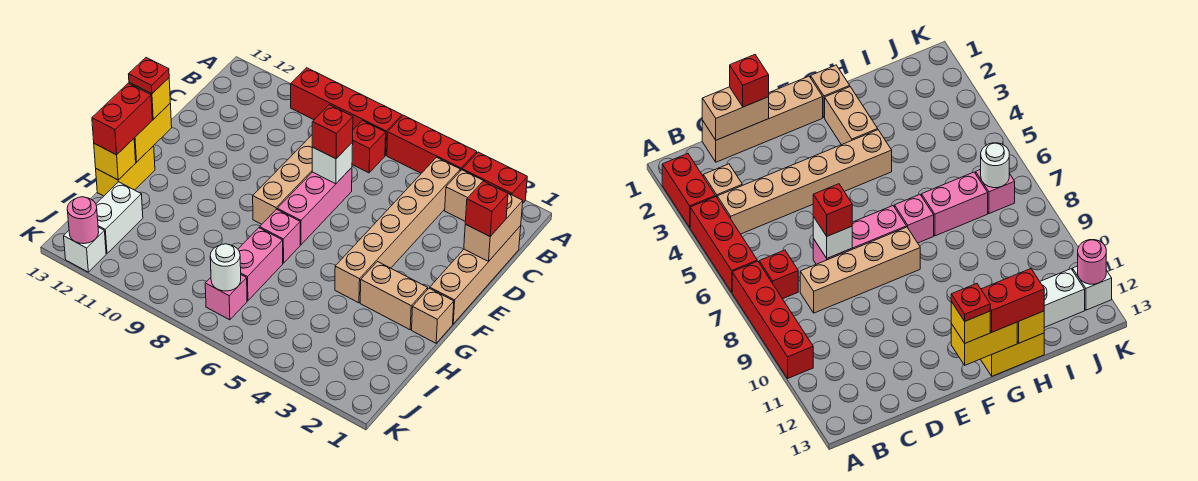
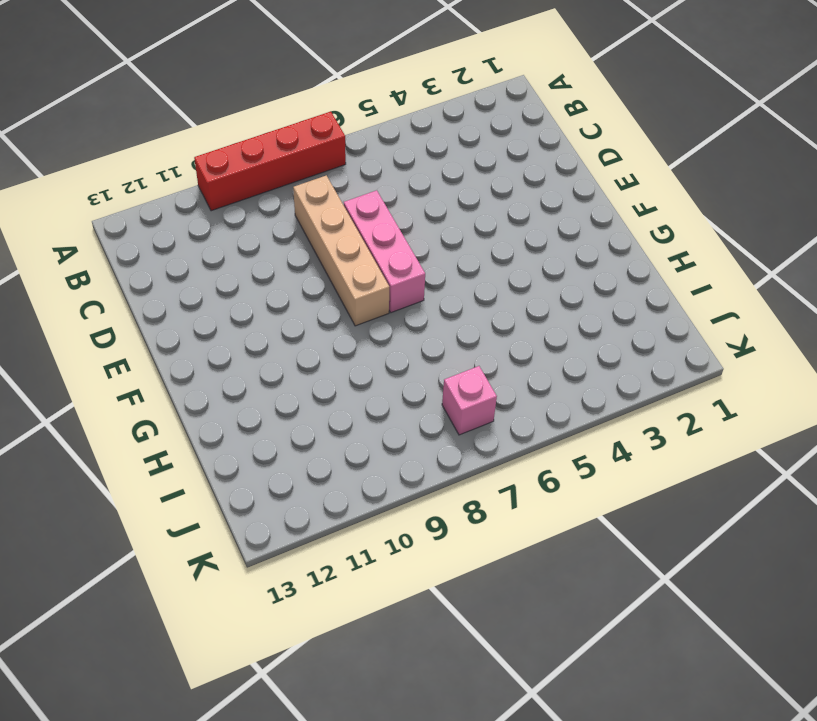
none -> red 1x2 brick [462,152,527,203]
none -> red 1x3 brick [387,115,477,173]
none -> tan 1x1 brick [445,170,485,221]

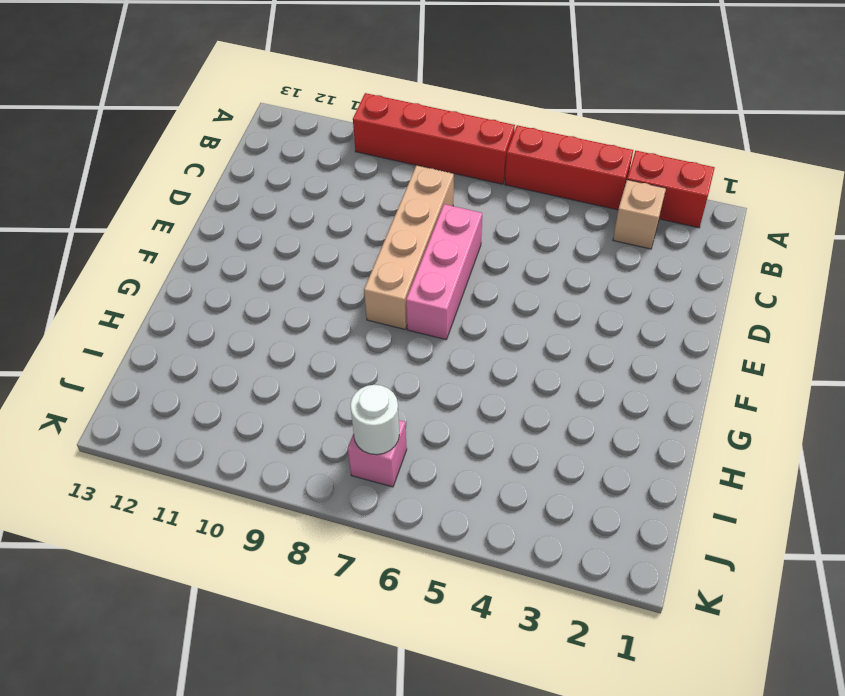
none -> tan 1x6 brick [335,157,460,303]
none -> red 1x1 brick [352,121,386,173]
none -> tan 1x4 brick [430,226,521,324]

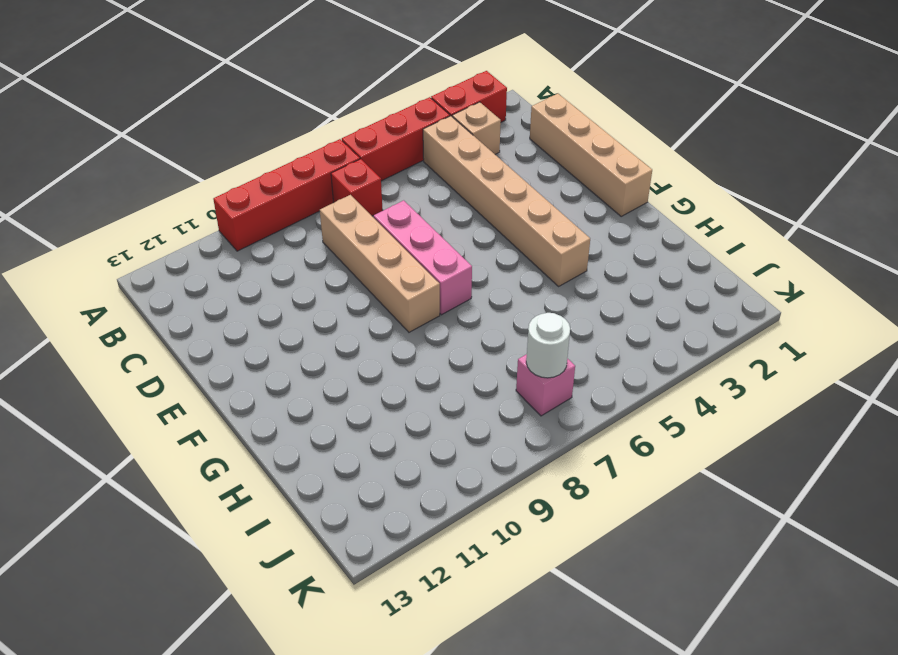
none -> tan 1x1 brick [412,288,454,343]
none -> tan 1x2 brick [360,262,428,330]
none -> pink 1x1 brick [260,209,300,263]

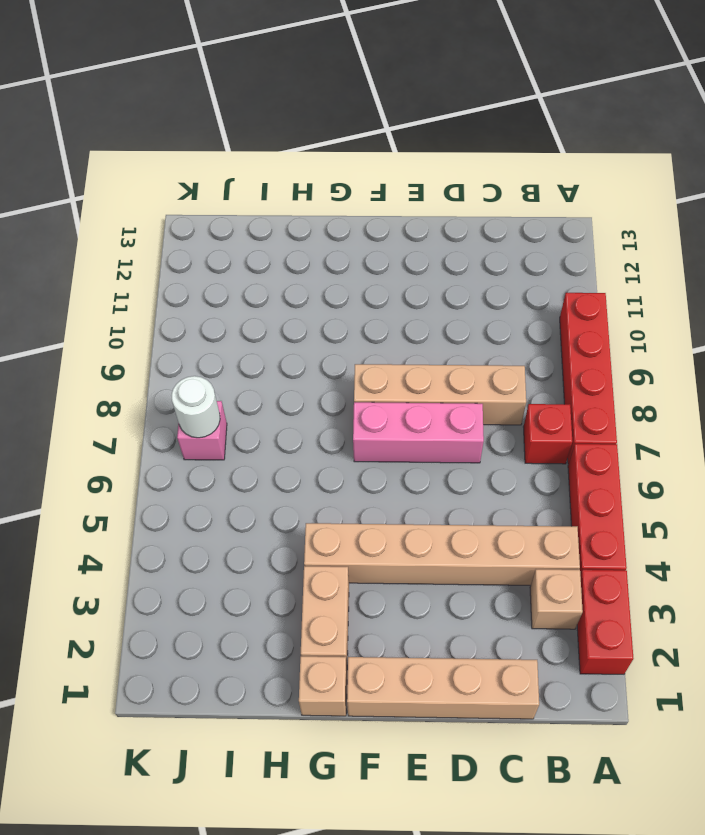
none -> pink 1x1 brick [260,209,300,263]
none -> yellow 1x2 brick [96,146,155,196]
none -> pink 1x2 brick [238,228,283,301]

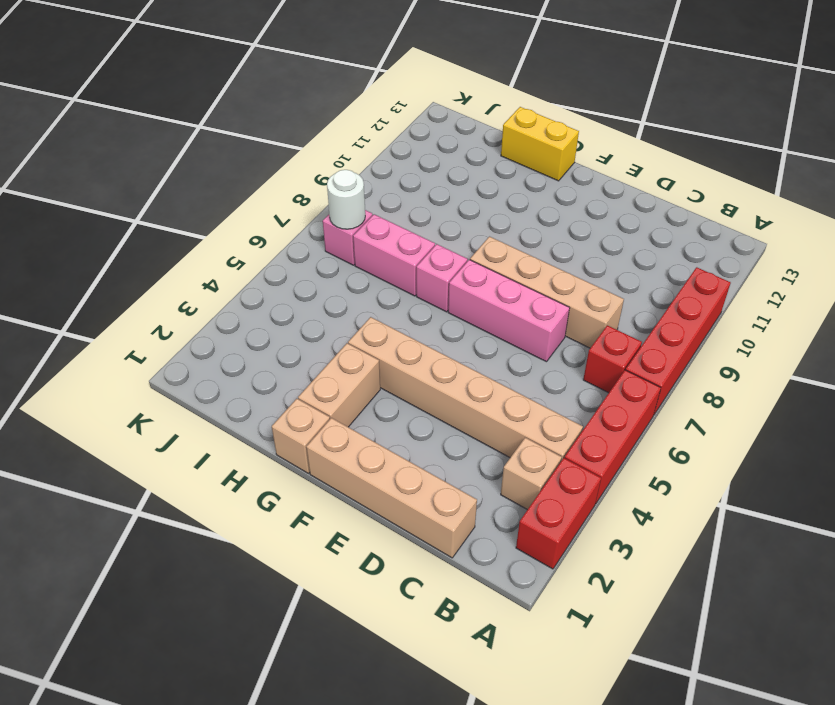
none -> white 1x2 brick [96,182,143,254]
none -> white 1x1 brick [64,227,106,272]
none -> tan 1x2 brick [464,194,523,261]

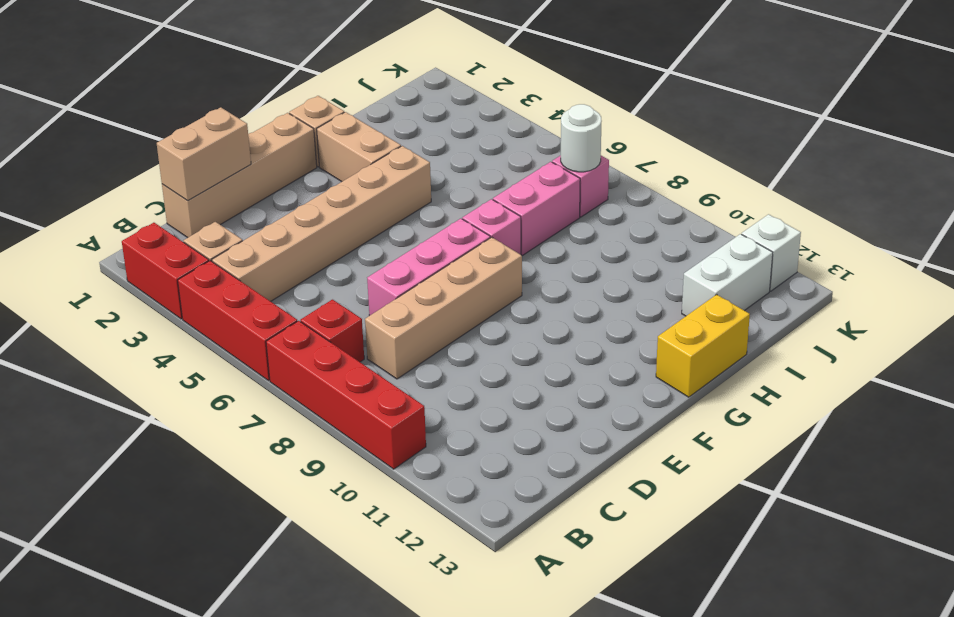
none -> white 1x1 brick [312,142,353,184]
none -> yellow 1x2 brick [134,103,172,162]
none -> yellow 1x1 brick [94,139,136,180]

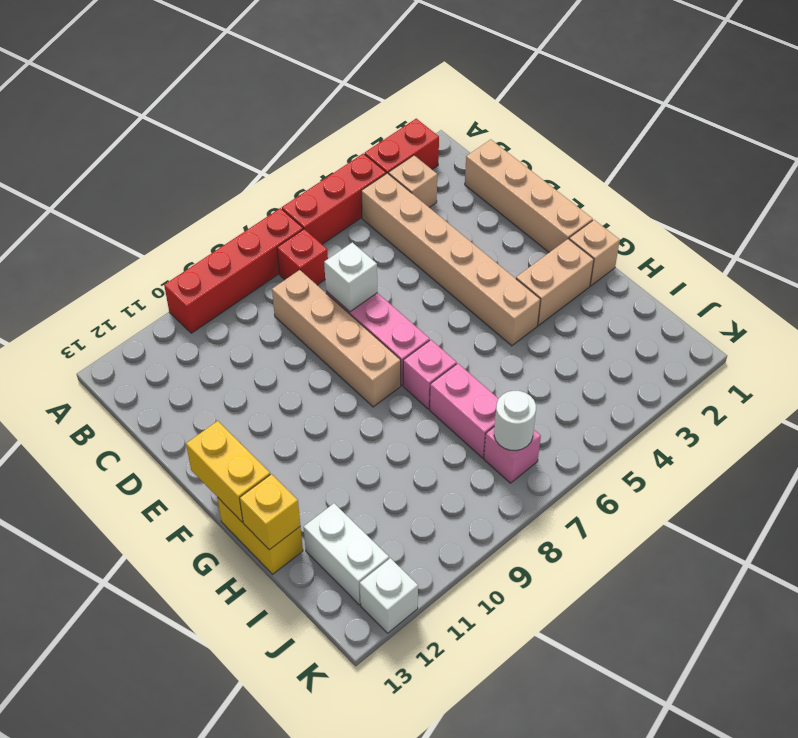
none -> tan 1x2 brick [464,194,523,261]
none -> pink 1x1 round brick [67,197,99,244]
none -> red 1x1 brick [465,181,508,236]

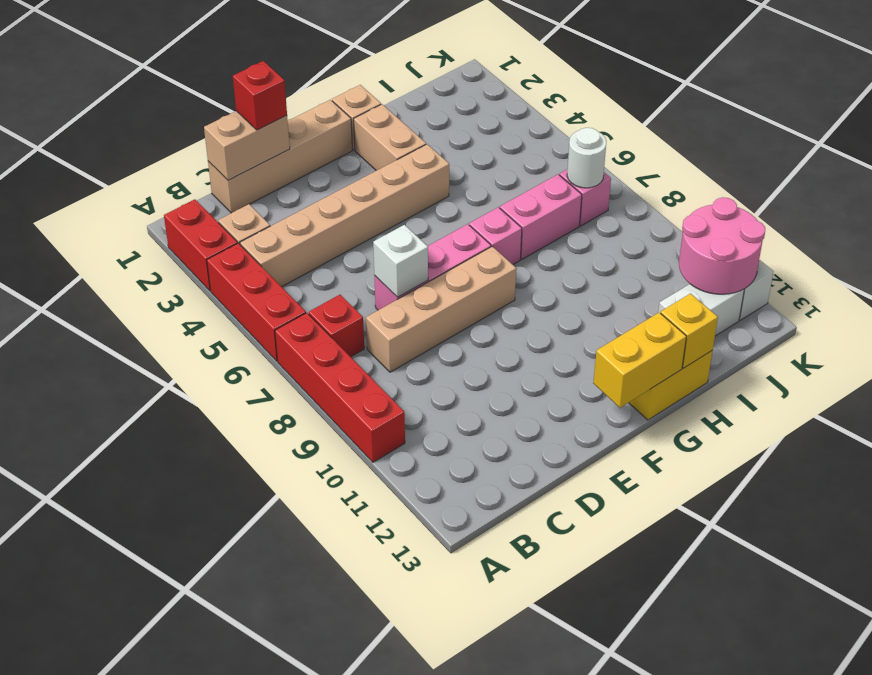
pink 2x2 round brick [679,197,765,294] -> pink 1x1 round brick [67,197,99,244]
none -> red 1x1 brick [312,105,353,159]
none -> yellow 1x1 brick [129,78,170,119]
none -> red 1x2 brick [92,83,152,155]

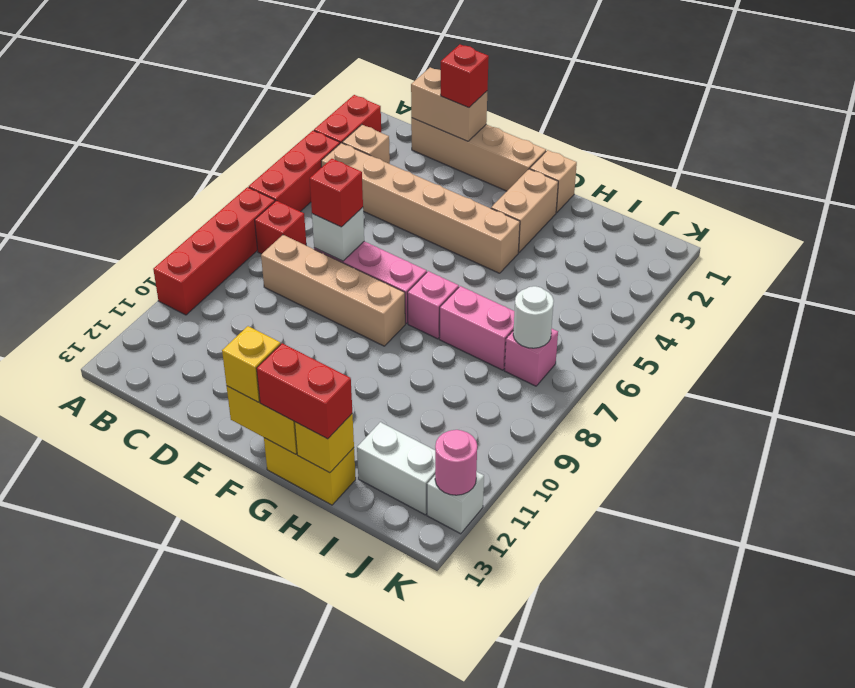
none -> red 1x1 plate [129,58,169,94]

